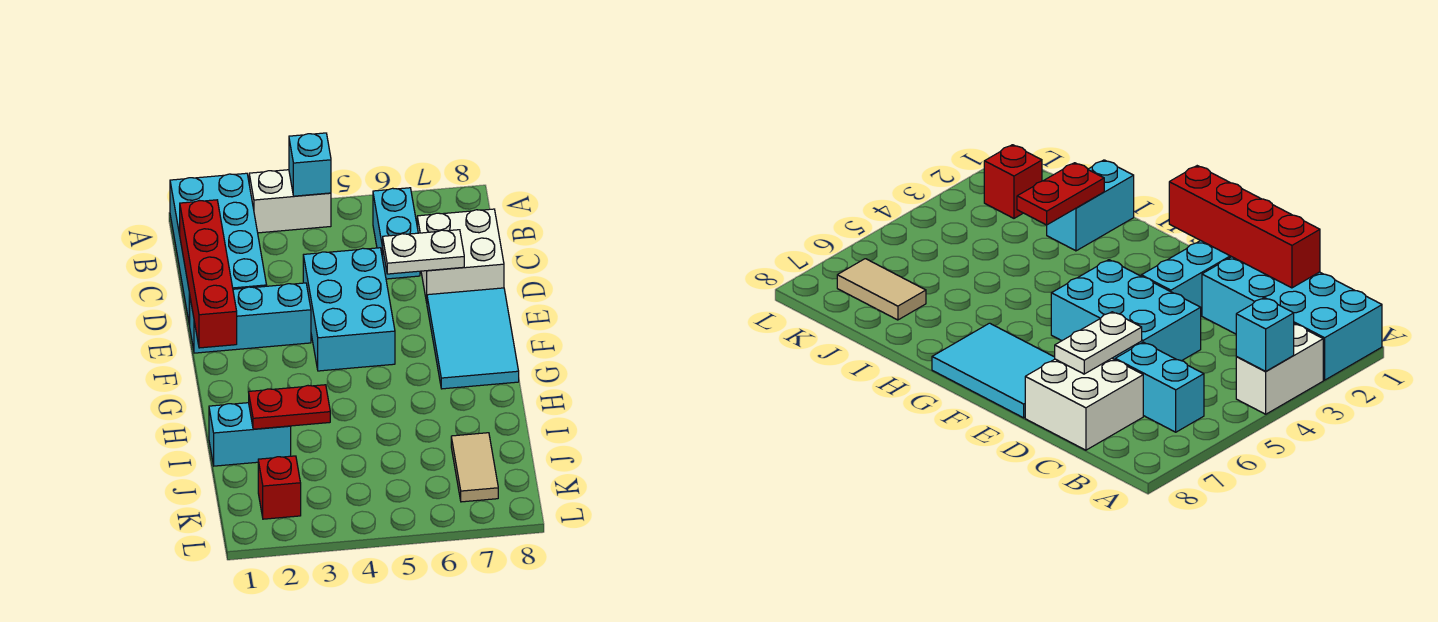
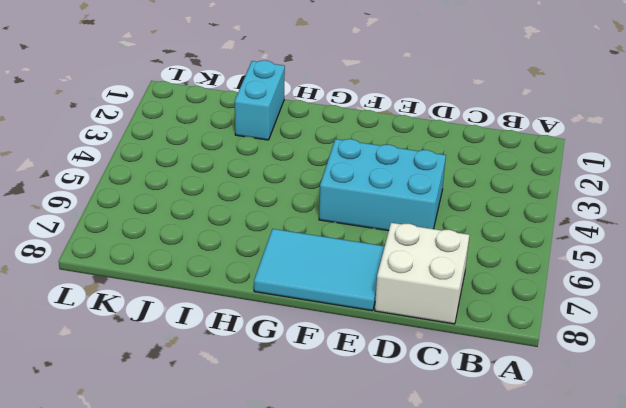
none -> cyan 2x4 brick [170,173,267,325]
none -> white 1x2 brick [249,170,331,233]
none -> cyan 1x2 brick [373,188,420,279]

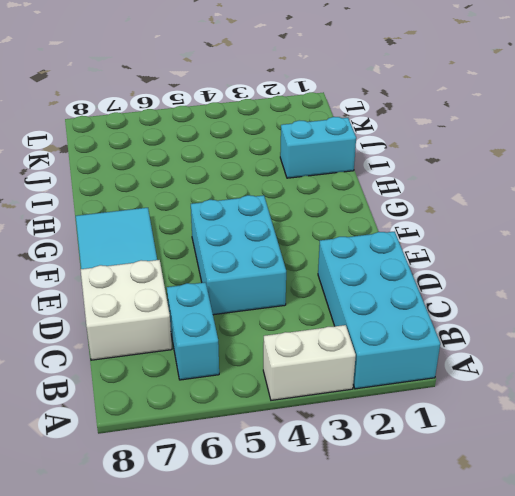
none -> cyan 1x3 brick [190,283,311,353]
none -> tan 1x2 tile [451,433,498,502]
none -> red 1x1 brick [258,456,301,519]

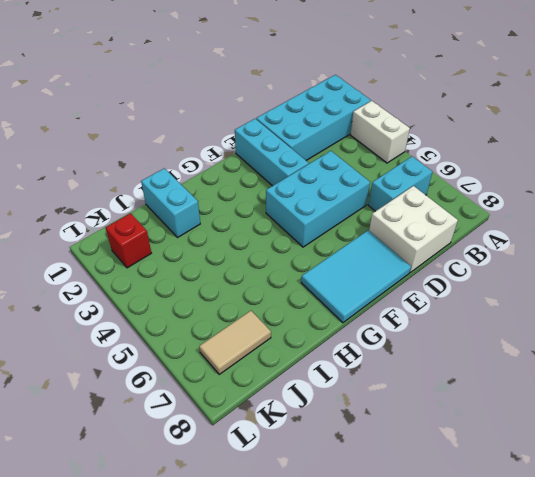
none -> cyan 1x1 brick [289,133,331,196]
none -> red 1x4 brick [180,200,237,348]
none -> white 1x2 plate [383,230,464,274]

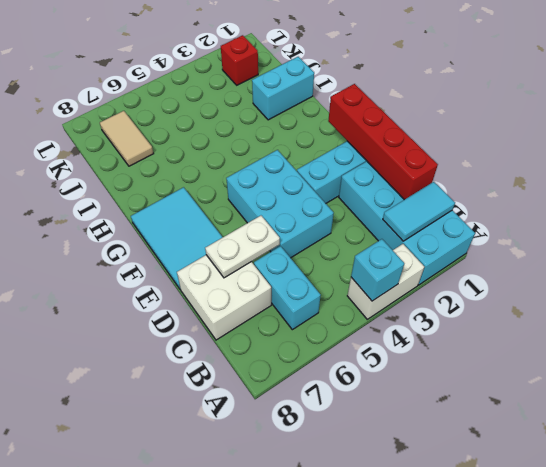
cyan 1x2 tile [383,182,455,241] -> none
none -> red 1x2 plate [249,385,330,429]

